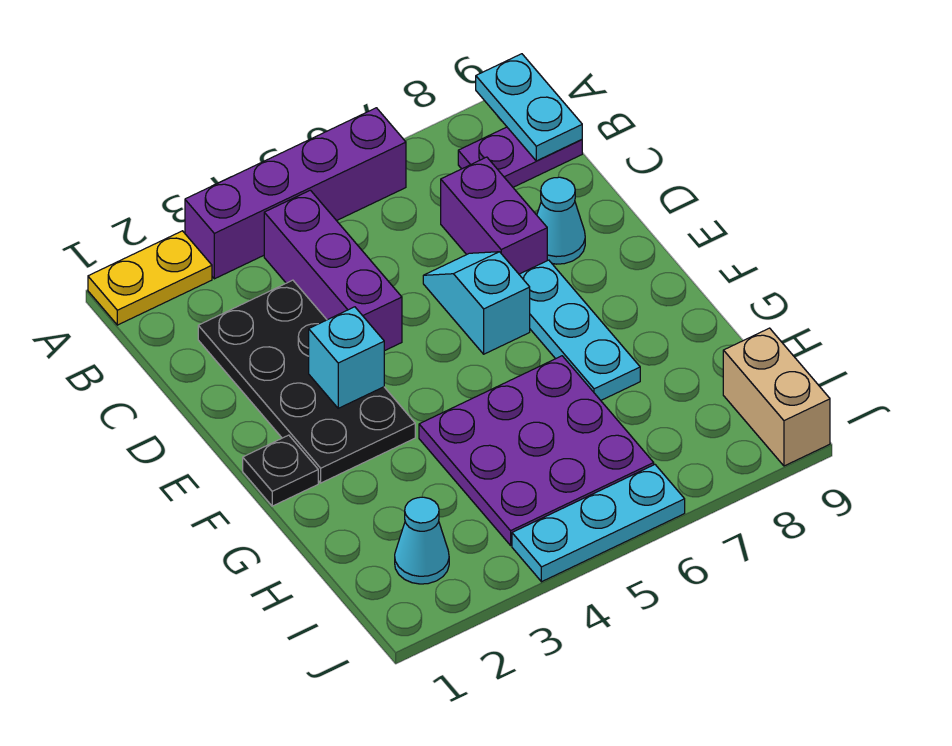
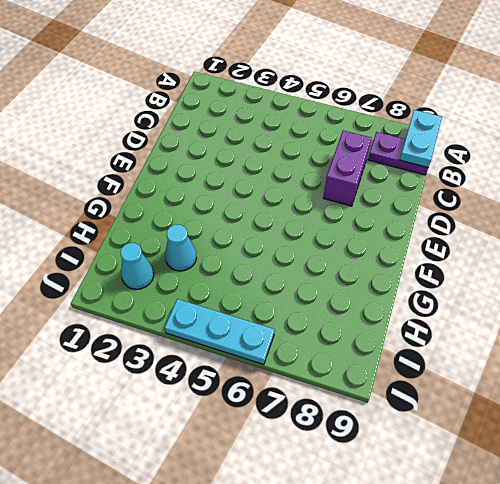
cyan 1x1 cone [165,224,197,271] -> cyan 1x1 cone moved to [537,177,585,264]
none -> yellow 1x2 plate [88,231,212,325]
none -> purple 1x4 brick [185,108,406,279]
none -> purple 1x3 brick [264,190,402,351]

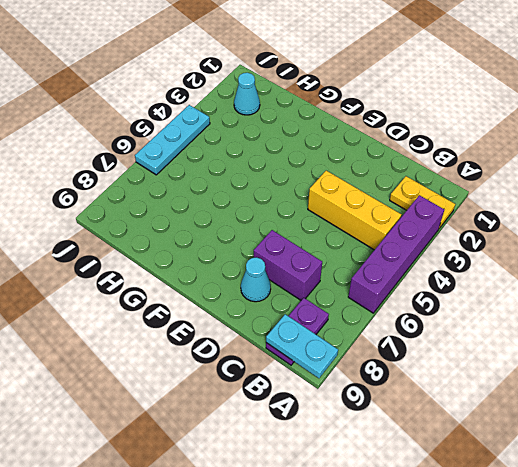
yellow 1x2 plate [390,176,455,228] -> yellow 1x2 plate turned to [88,231,212,325]
yellow 1x3 brick [308,171,402,250] -> purple 1x3 brick [264,190,402,351]
none -> black 2x4 plate [198,280,415,483]
none -> cyan 1x2 slope [423,252,530,354]
none -> cyan 1x3 plate [519,260,640,400]

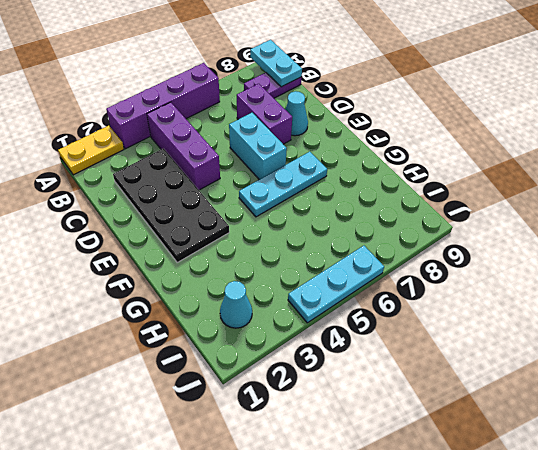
cyan 1x2 brick [229,113,287,180] -> cyan 1x2 slope [423,252,530,354]
cyan 1x3 plate [239,152,327,217] -> cyan 1x3 plate turned to [519,260,640,400]
none -> black 1x1 plate [243,435,318,506]
none -> purple 3x3 plate [419,356,654,545]
none -> tan 1x2 brick [723,328,830,466]

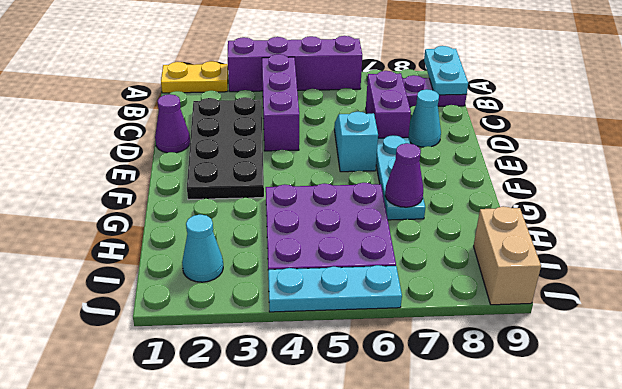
purple 1x1 cone [155,94,190,153] -> none
purple 1x1 cone [385,143,423,207] -> none
none -> black 1x1 plate [243,435,318,506]
none -> cyan 1x1 brick [309,307,384,408]

